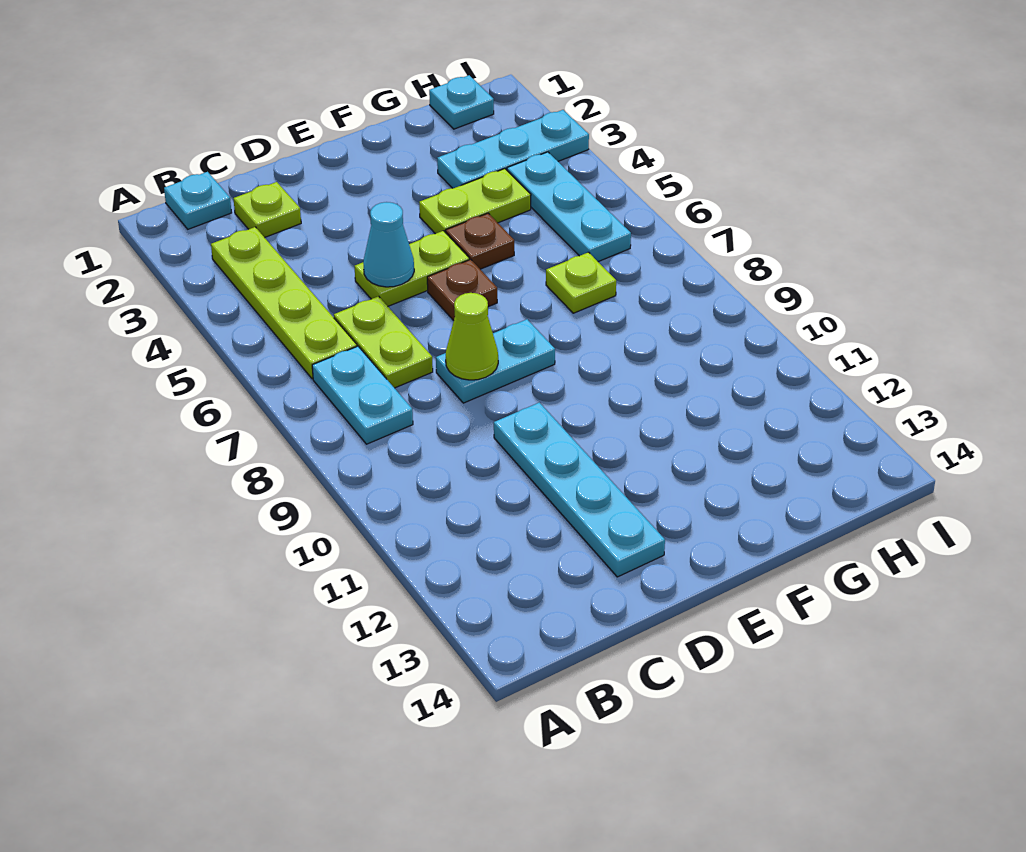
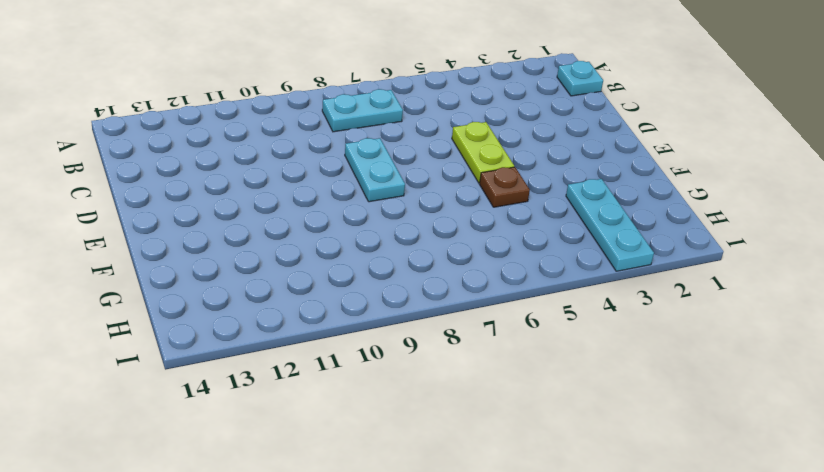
none -> lime 1x4 plate [211,227,357,379]
none -> lime 1x1 plate [233,182,301,237]
none -> lime 1x2 plate [334,296,433,388]

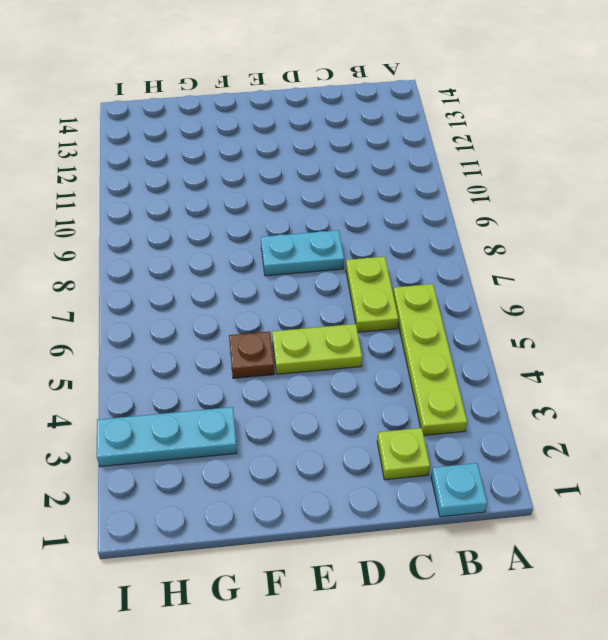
none -> cyan 1x2 plate [312,346,413,444]
none -> cyan 1x4 plate [494,403,665,577]
none -> brown 1x1 plate [427,259,497,321]

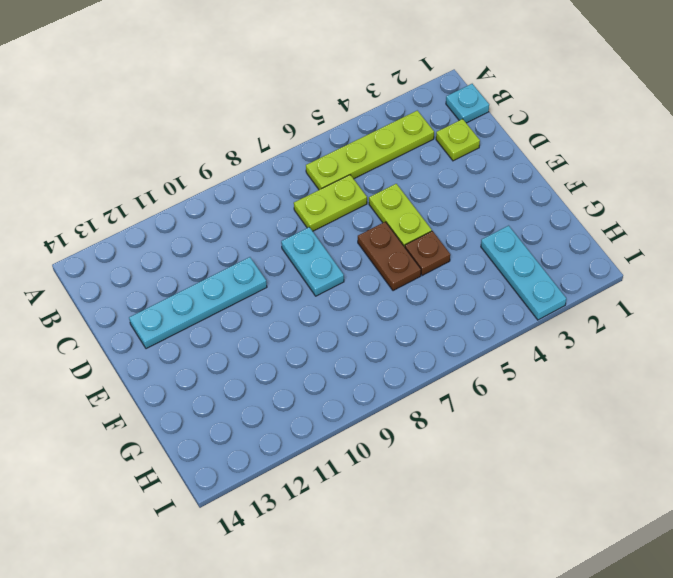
brown 1x2 plate [358,222,421,291] -> brown 1x1 plate [427,259,497,321]
none -> cyan 1x2 plate [312,346,413,444]
none -> lime 1x2 plate [419,169,531,234]
none -> lime 1x1 plate [546,252,616,313]

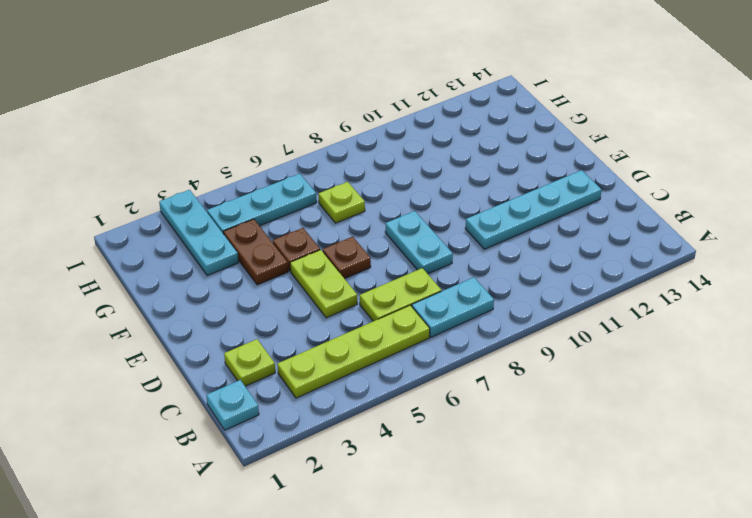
brown 1x2 plate [223,219,288,285] -> lime 1x2 plate [419,169,531,234]
none -> cyan 1x1 plate [429,75,494,129]
none -> cyan 1x1 cone [363,202,414,287]
none -> lime 1x1 cone [446,293,498,380]

